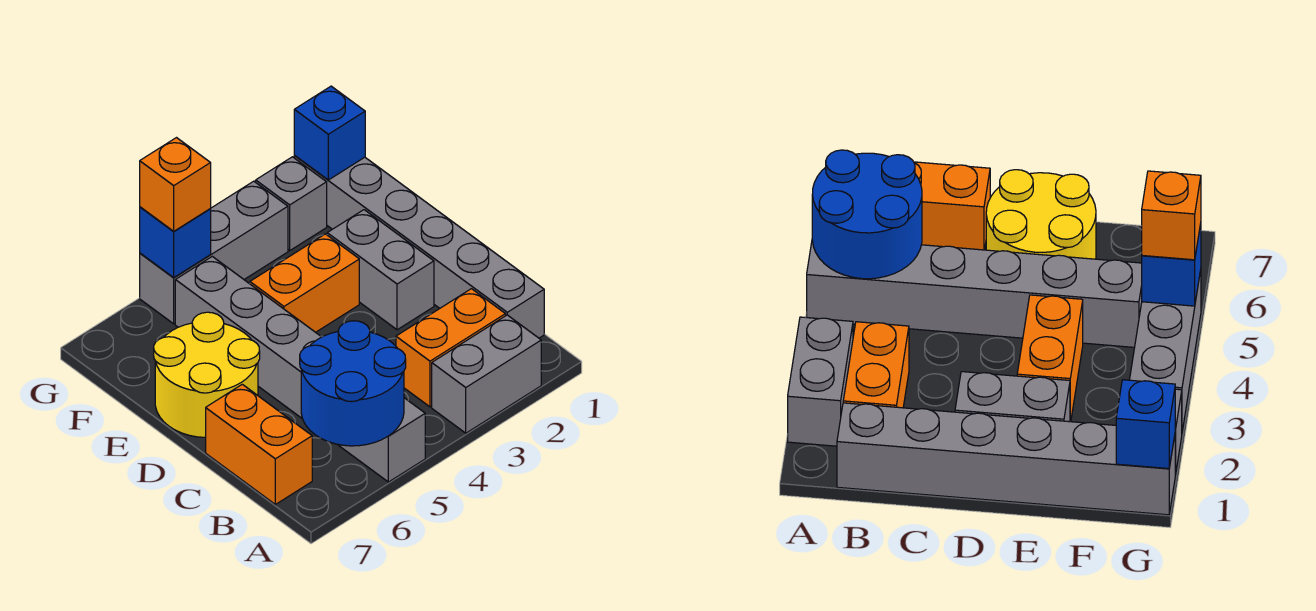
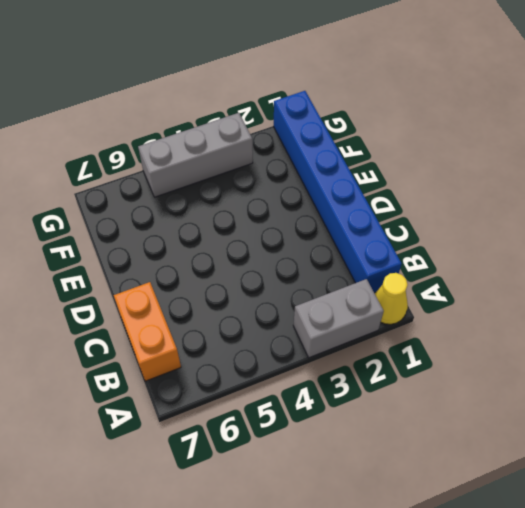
yellow 1x1 cone [375,273,408,324] -> none
blue 1x6 brick [274,91,402,293] -> grey 1x6 brick [294,155,544,338]
none -> grey 1x6 brick [175,256,425,482]
none -> orange 1x2 brick [396,289,506,407]
none -> grey 1x2 brick [327,210,434,330]

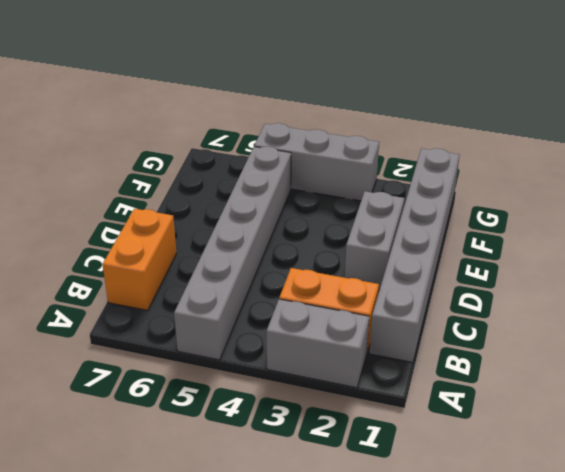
none -> yellow 2x2 round brick [154,312,260,437]
none -> orange 1x2 brick [250,234,359,332]
none -> grey 1x1 brick [256,157,327,250]

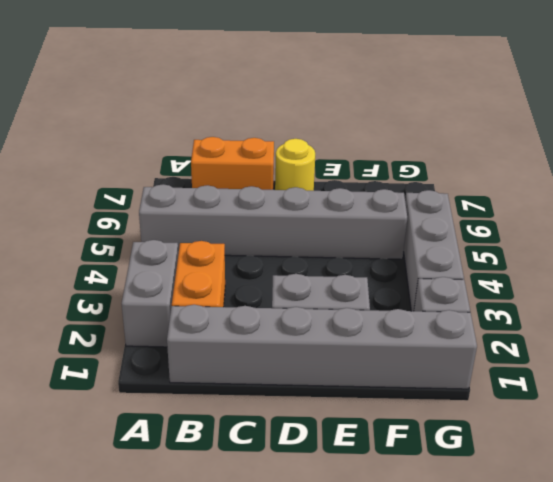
yellow 1x1 round brick [275,139,315,191] -> yellow 2x2 round brick [154,312,260,437]
none -> orange 1x2 brick [250,234,359,332]
none -> blue 2x2 round brick [300,321,406,446]
none -> blue 1x1 brick [294,86,365,180]

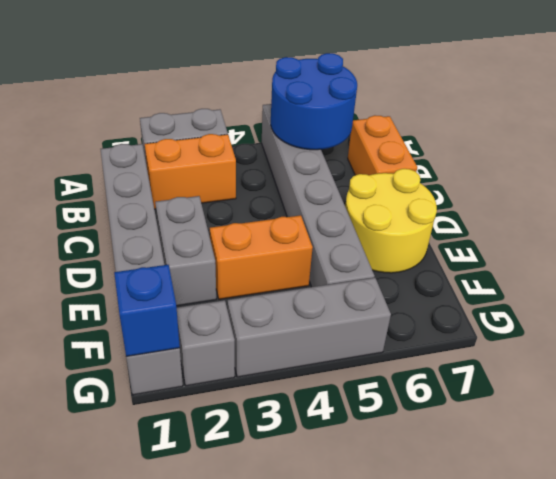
none -> blue 1x1 brick [140,207,211,277]
none -> orange 1x1 brick [140,138,211,231]

